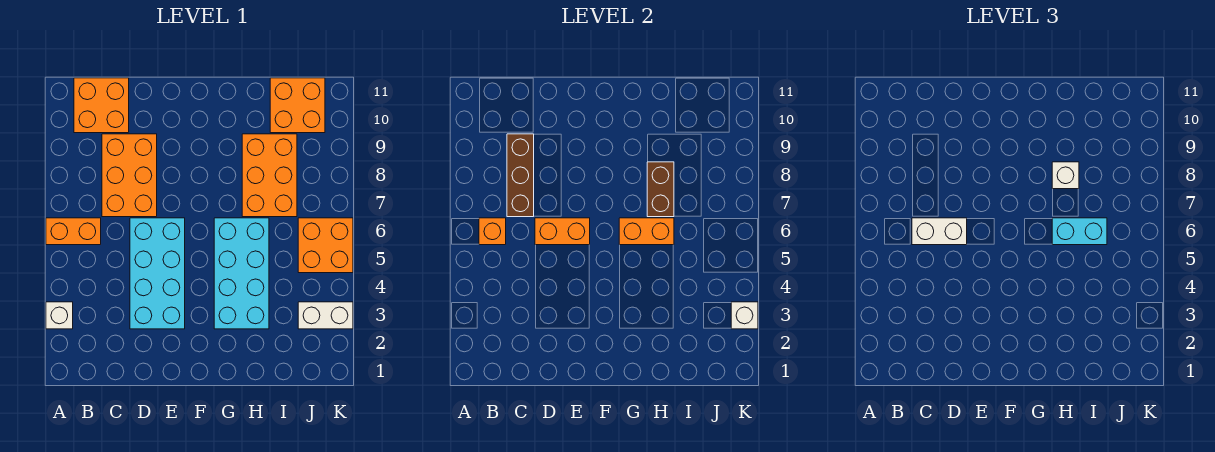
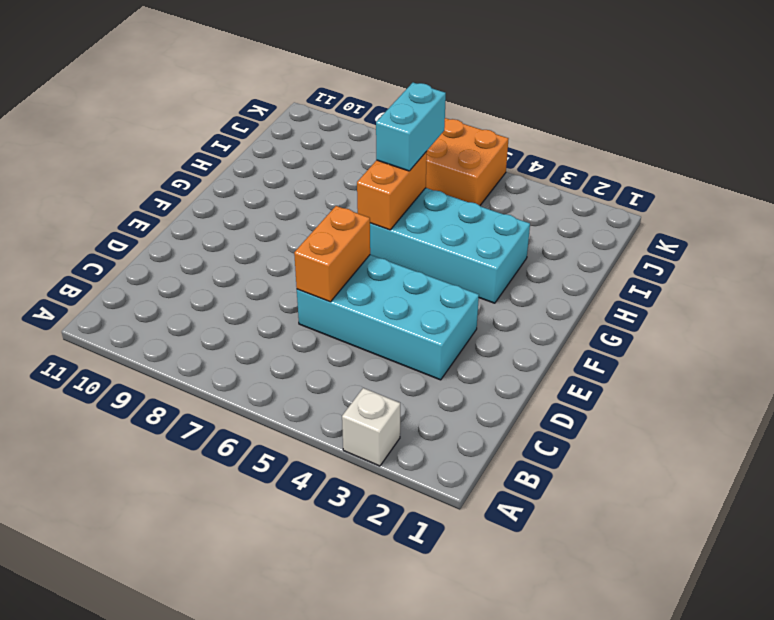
none -> orange 1x2 brick [46,218,101,245]
none -> orange 2x2 brick [74,78,129,133]
none -> orange 2x3 brick [102,134,157,217]

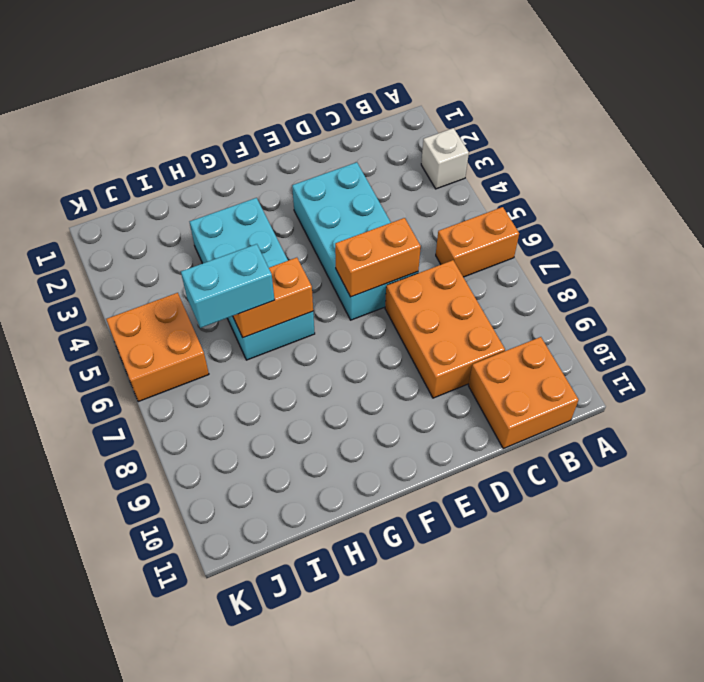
none -> orange 2x3 brick [242,134,297,217]
none -> orange 2x2 brick [270,78,325,133]
none -> white 1x2 brick [298,302,353,329]

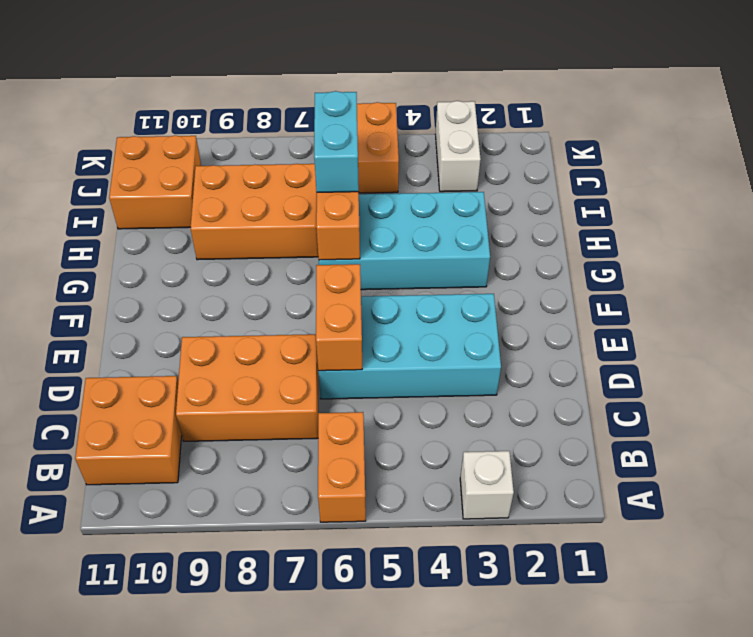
none -> orange 1x1 brick [479,218,506,245]
none -> brown 1x3 brick [507,134,534,217]
none -> brown 1x2 brick [647,162,674,217]

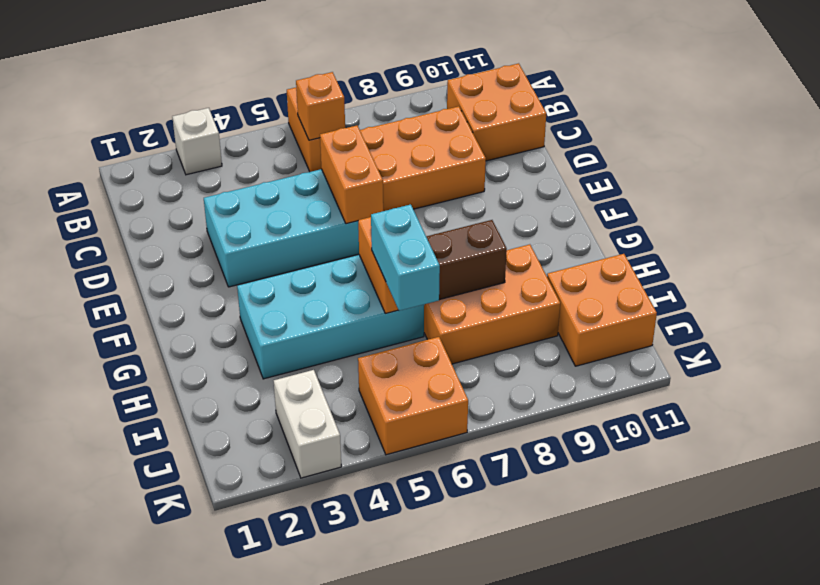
none -> brown 1x3 brick [507,134,534,217]
none -> white 1x1 brick [731,302,758,329]
none -> white 1x2 brick [912,218,967,245]

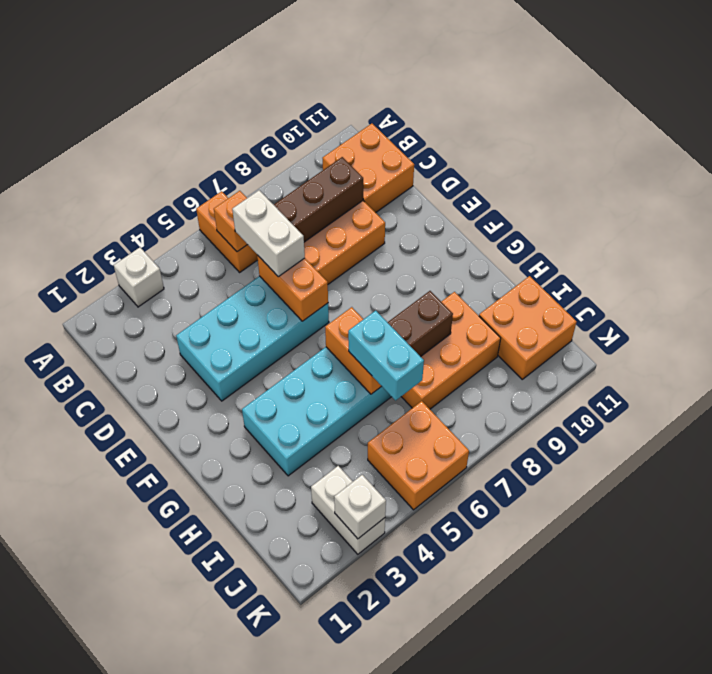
none -> white 1x1 brick [1052,162,1079,189]

